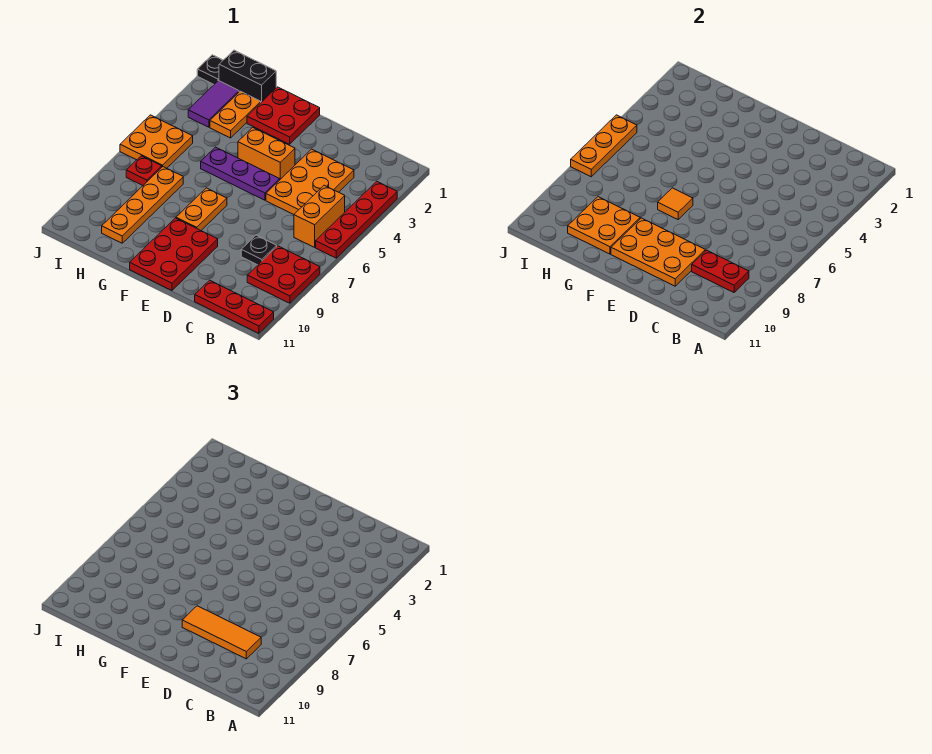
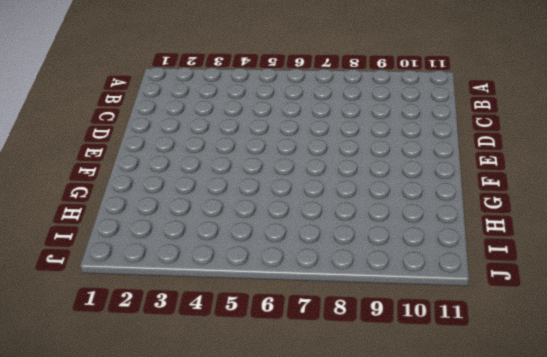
none -> red 1x4 plate [316,181,397,258]
none -> red 2x2 plate [247,246,320,303]
none -> red 1x3 plate [195,280,274,333]

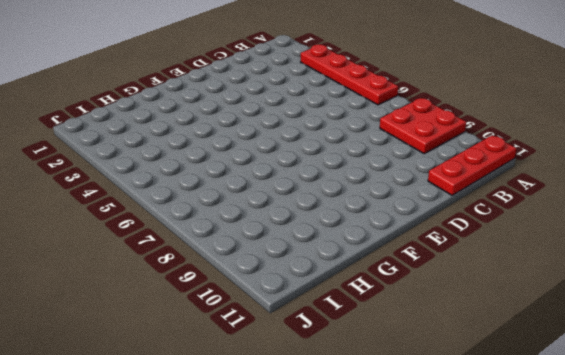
none -> orange 1x2 brick [294,185,345,247]
none -> orange 2x3 plate [266,149,354,215]
none -> black 1x1 plate [241,235,277,265]

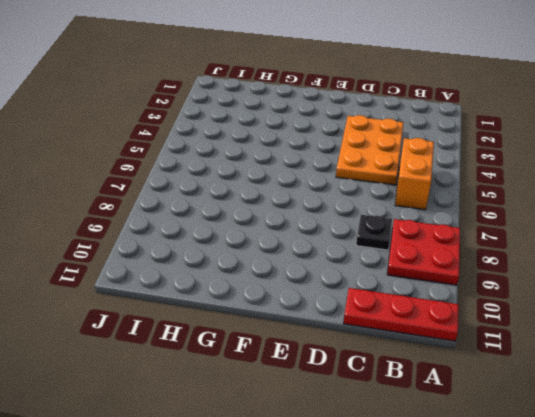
none -> red 1x4 plate [316,181,397,258]
none -> orange 1x2 brick [238,127,295,179]
none -> purple 1x3 plate [201,147,280,200]

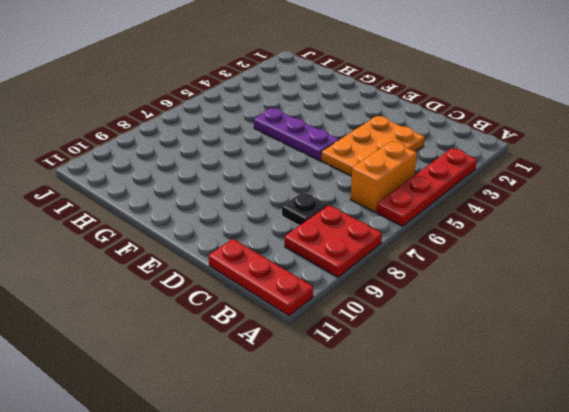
none -> orange 1x2 brick [238,127,295,179]
none -> red 2x3 plate [130,218,218,290]
none -> red 2x2 plate [247,87,320,144]

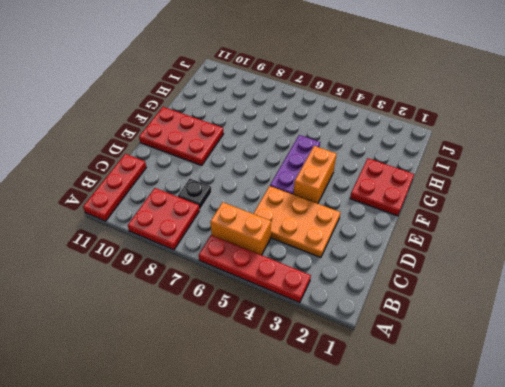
none -> orange 1x2 plate [176,188,227,230]
none -> black 1x2 brick [219,50,276,102]
none -> orange 1x2 plate [210,91,261,138]

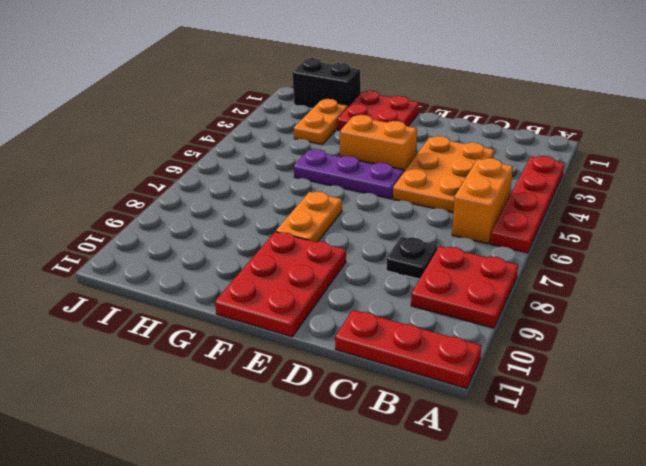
none -> orange 1x4 plate [102,167,183,243]
none -> purple 1x2 tile [188,81,239,127]
none -> orange 2x2 plate [120,115,193,168]

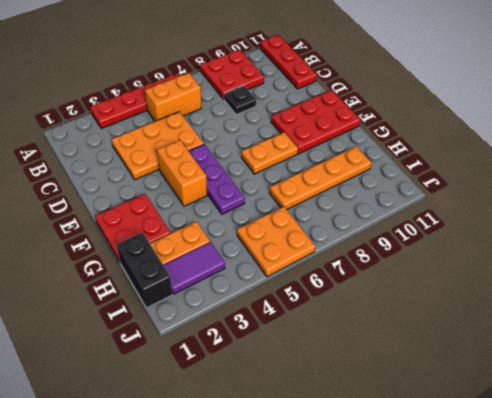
none -> red 1x1 plate [126,156,162,185]
none -> black 1x1 plate [197,55,223,84]
none -> red 1x2 plate [692,250,749,292]

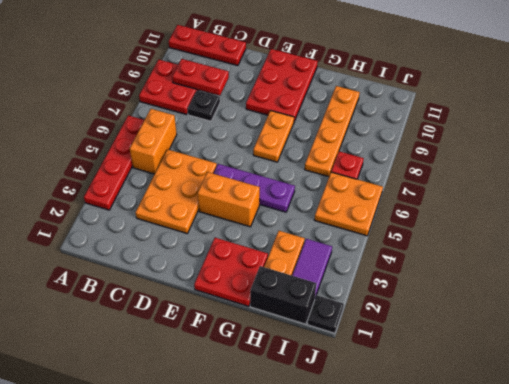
none -> orange 2x3 plate [611,218,705,286]
none -> orange 1x1 tile [658,188,693,219]
none -> orange 2x2 plate [568,197,640,254]

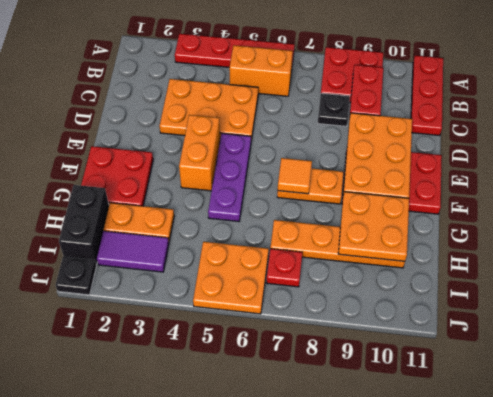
none -> orange 1x3 plate [571,115,637,177]
none -> orange 1x3 tile [182,606,261,659]

